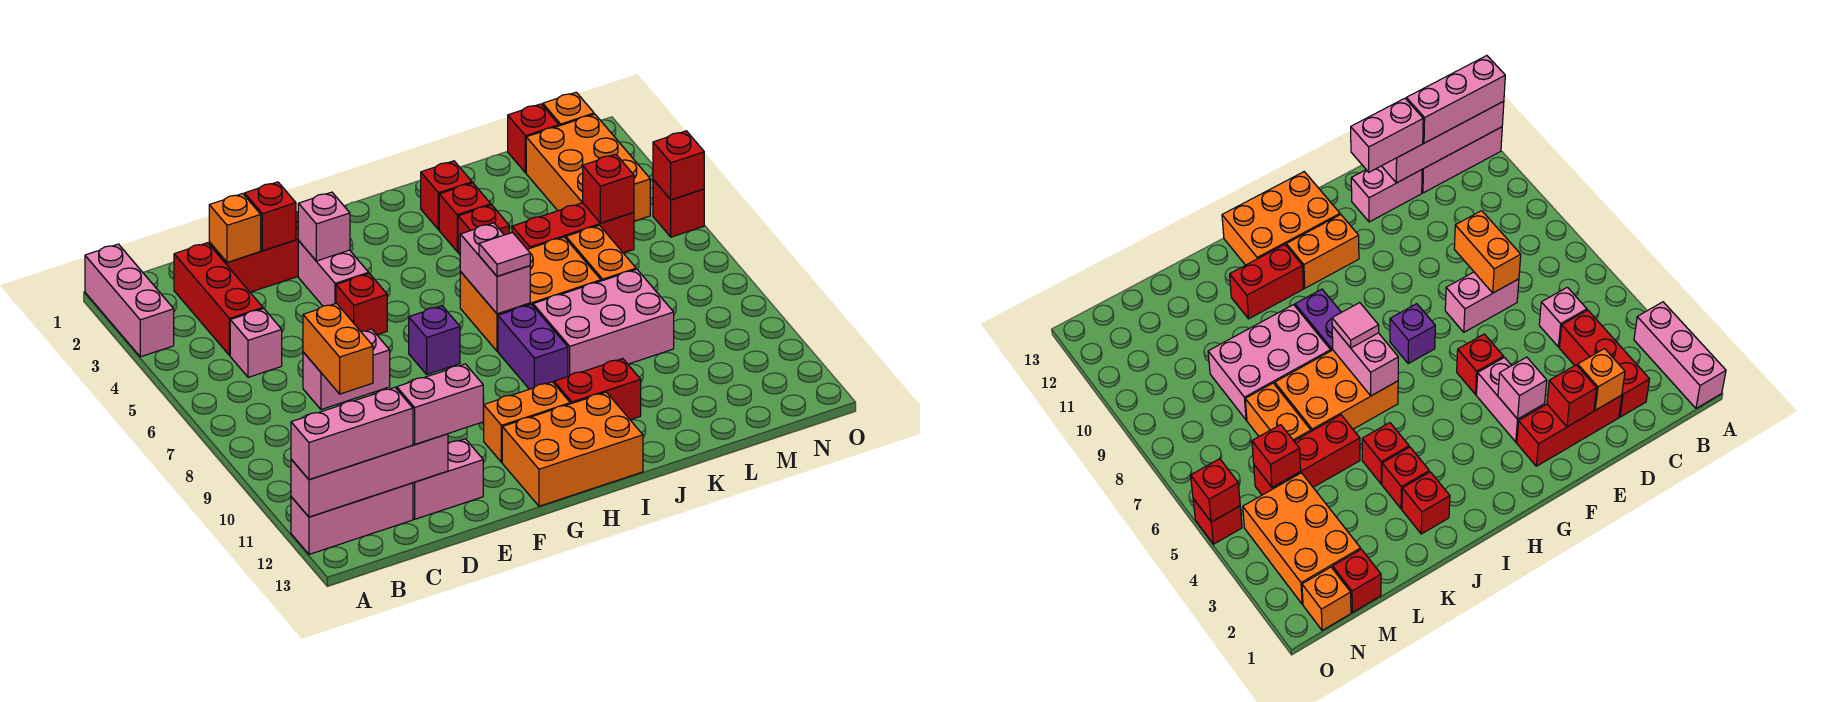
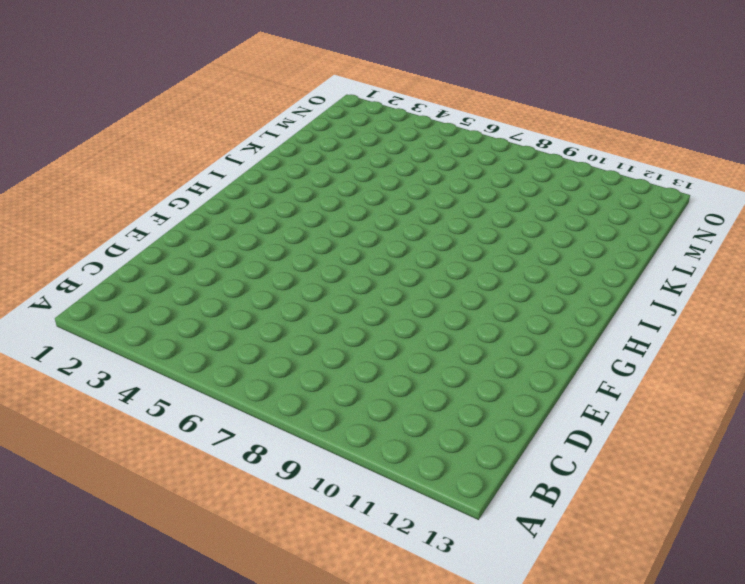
none -> pink 1x3 brick [85,244,174,357]
none -> pink 1x3 brick [291,483,413,554]
none -> red 1x3 brick [174,243,263,355]
none -> pink 1x1 brick [230,309,282,377]

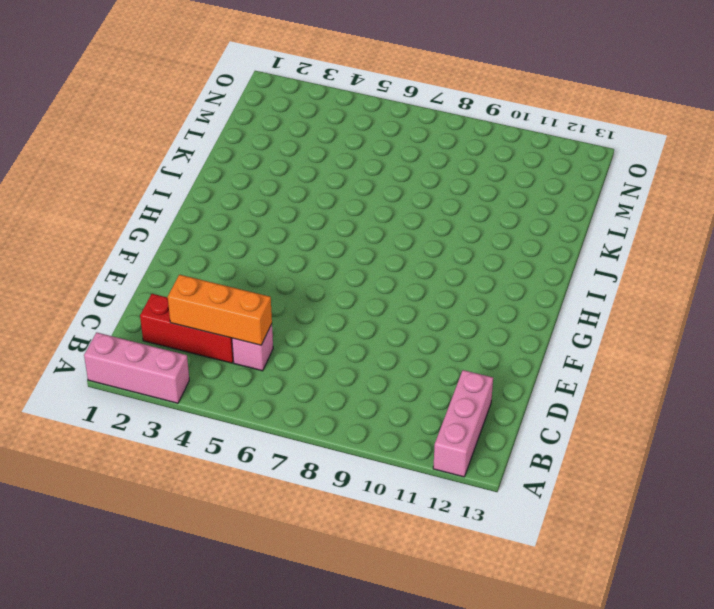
orange 1x3 brick [168,275,272,345] -> none
none -> red 1x3 brick [209,212,299,292]
none -> pink 1x2 brick [303,329,390,410]
none -> pink 1x2 brick [413,439,483,519]
none -> pink 1x2 brick [298,241,369,306]

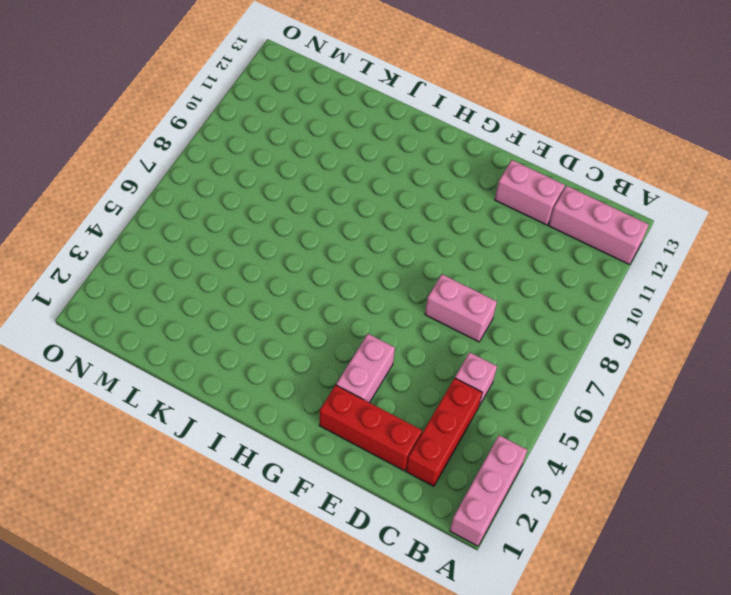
none -> red 1x1 brick [336,274,387,335]
none -> purple 1x1 brick [409,306,460,374]
none -> orange 1x2 brick [483,382,570,462]
none -> orange 2x3 brick [502,392,643,506]

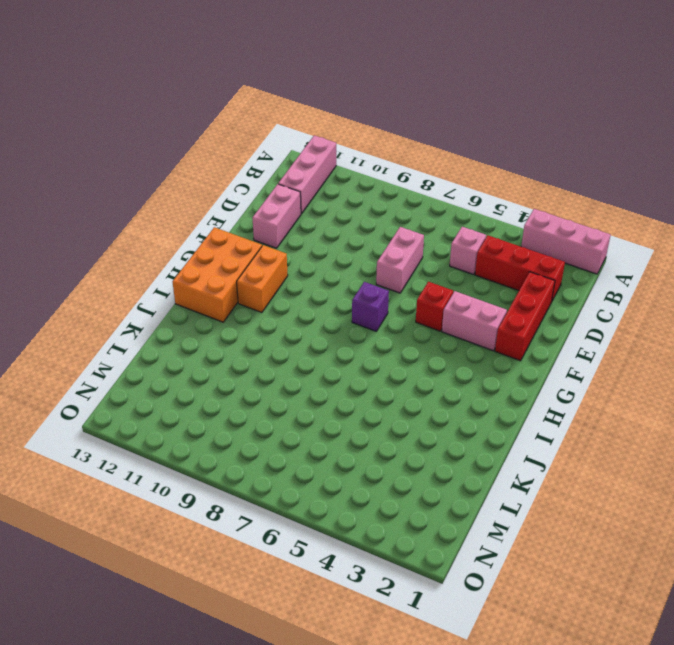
none -> orange 2x3 brick [460,237,601,351]
none -> purple 1x2 brick [498,304,568,389]
none -> red 1x2 brick [554,359,641,420]
none -> red 1x1 brick [421,161,472,230]

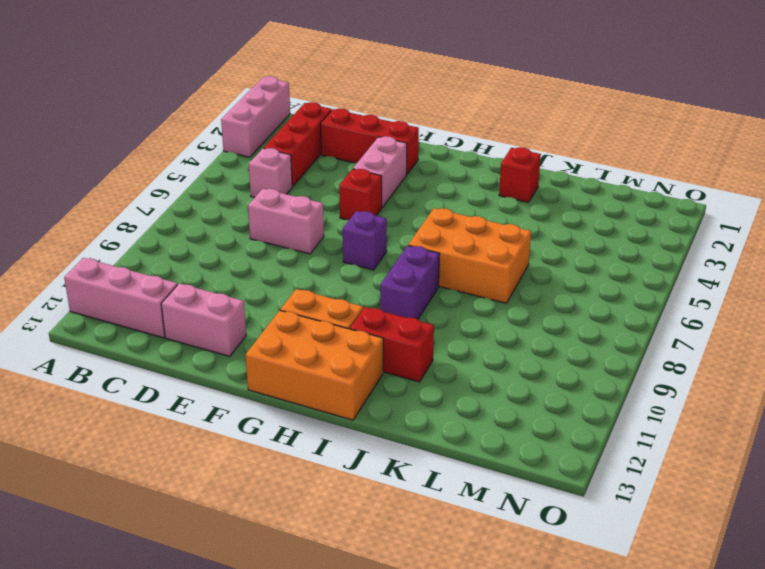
none -> red 1x1 brick [439,183,491,252]
none -> red 1x1 brick [458,205,509,255]
none -> pink 2x3 brick [533,269,674,376]
none -> red 1x3 brick [512,203,634,253]

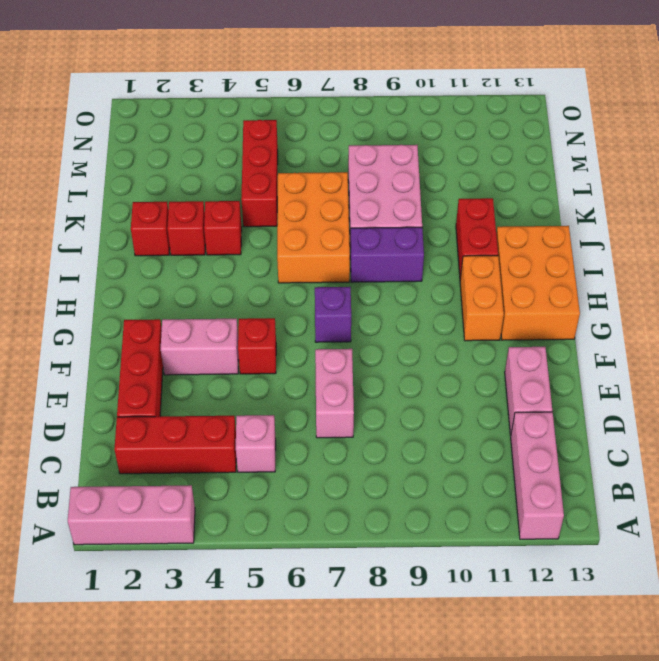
none -> orange 1x2 brick [566,225,636,281]
none -> red 1x1 brick [508,104,559,173]
none -> orange 2x3 brick [526,114,650,221]
none -> orange 1x1 brick [543,92,594,126]

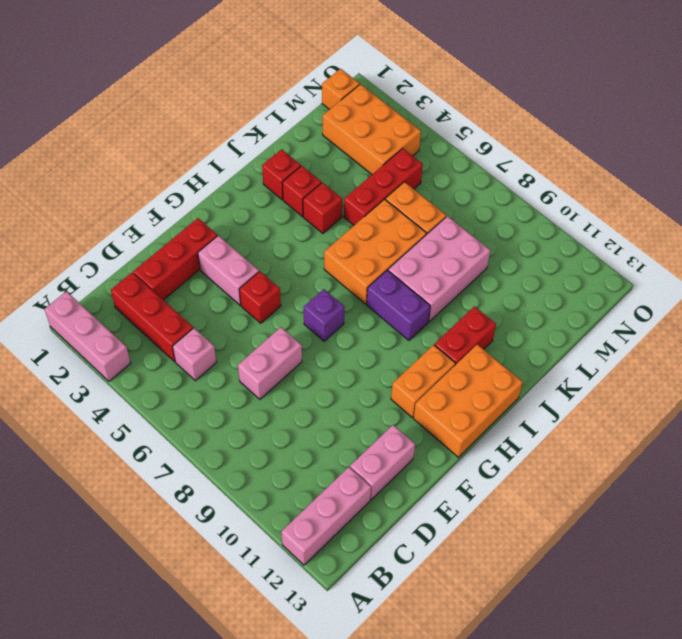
none -> red 1x1 brick [508,104,559,173]
none -> red 1x1 brick [653,180,704,237]
none -> pink 1x4 brick [291,434,448,517]
none -> orange 1x1 brick [209,194,261,263]

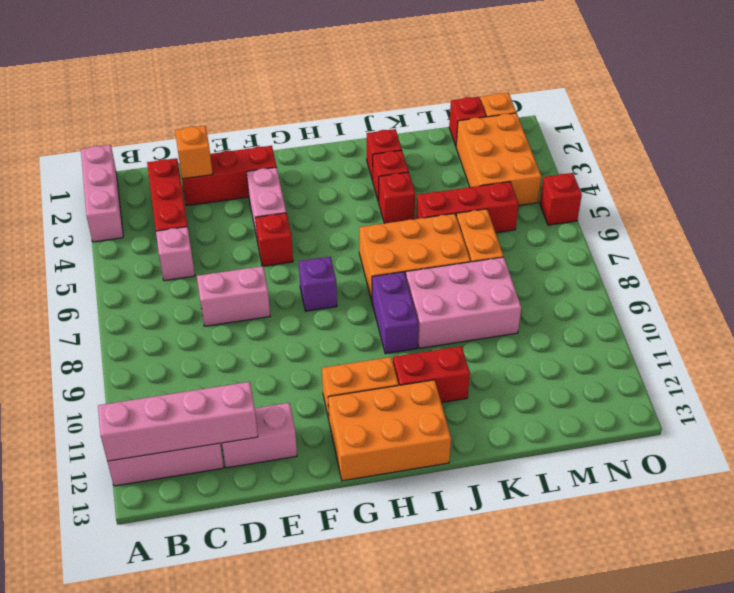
none -> orange 1x2 brick [303,303,373,394]
none -> red 1x1 brick [245,182,296,251]
none -> pink 1x1 brick [298,192,350,261]
none -> pink 1x2 brick [460,223,530,314]

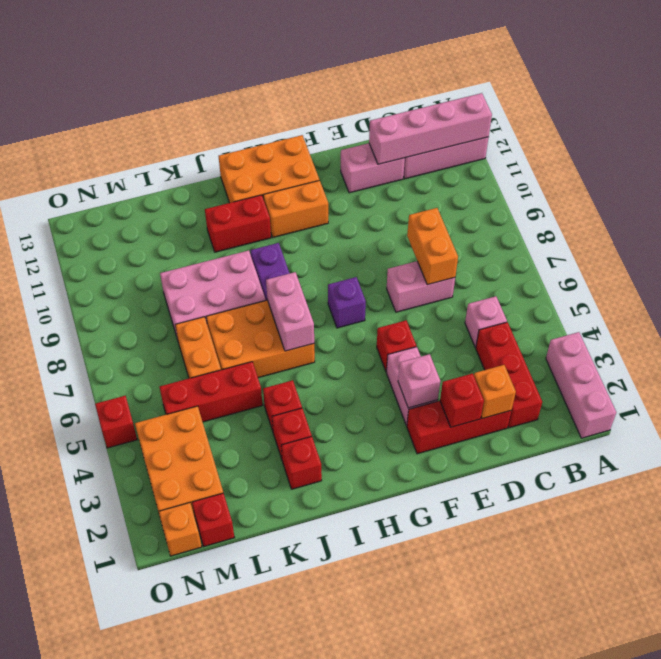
none -> red 1x1 brick [583,154,634,223]
none -> red 1x1 brick [653,131,704,200]
none -> pink 1x3 brick [291,387,413,480]
none -> pink 1x2 brick [397,364,483,444]

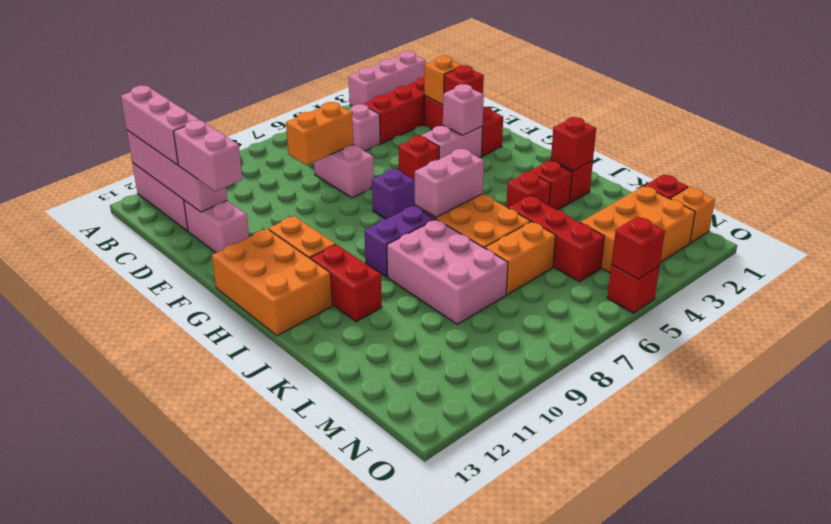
red 1x1 brick [551,117,596,171] -> red 1x1 brick moved to [583,154,634,223]
none -> pink 1x1 tile [479,233,530,276]

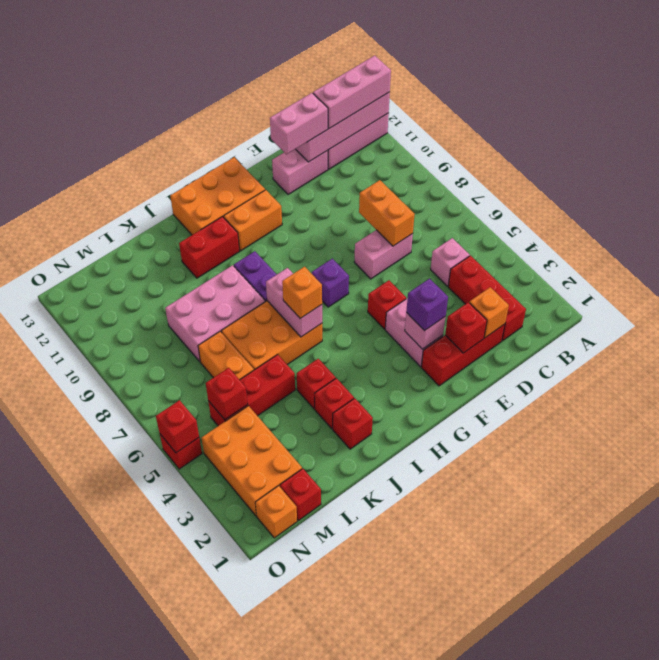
purple 1x1 brick [406,279,448,331] -> none
orange 1x1 brick [282,267,322,318] -> none
none -> pink 1x3 brick [85,244,174,357]
none -> pink 1x1 tile [479,233,530,276]

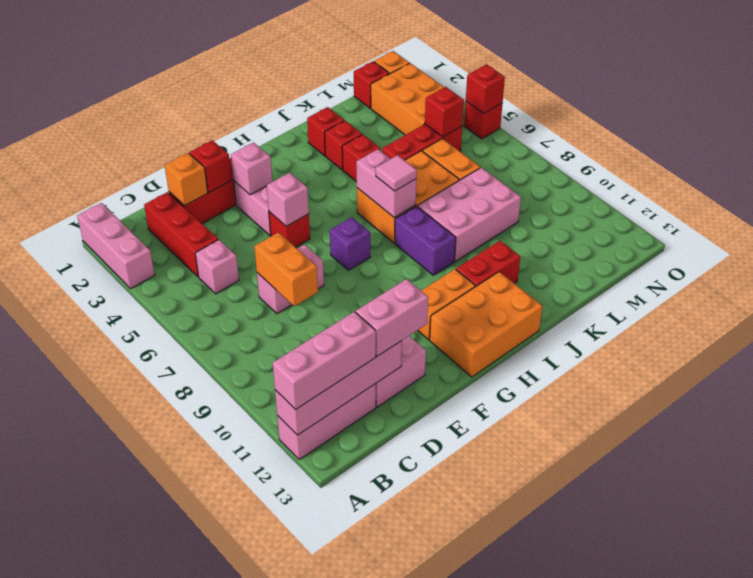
pink 1x1 brick [267,173,309,226] -> none

